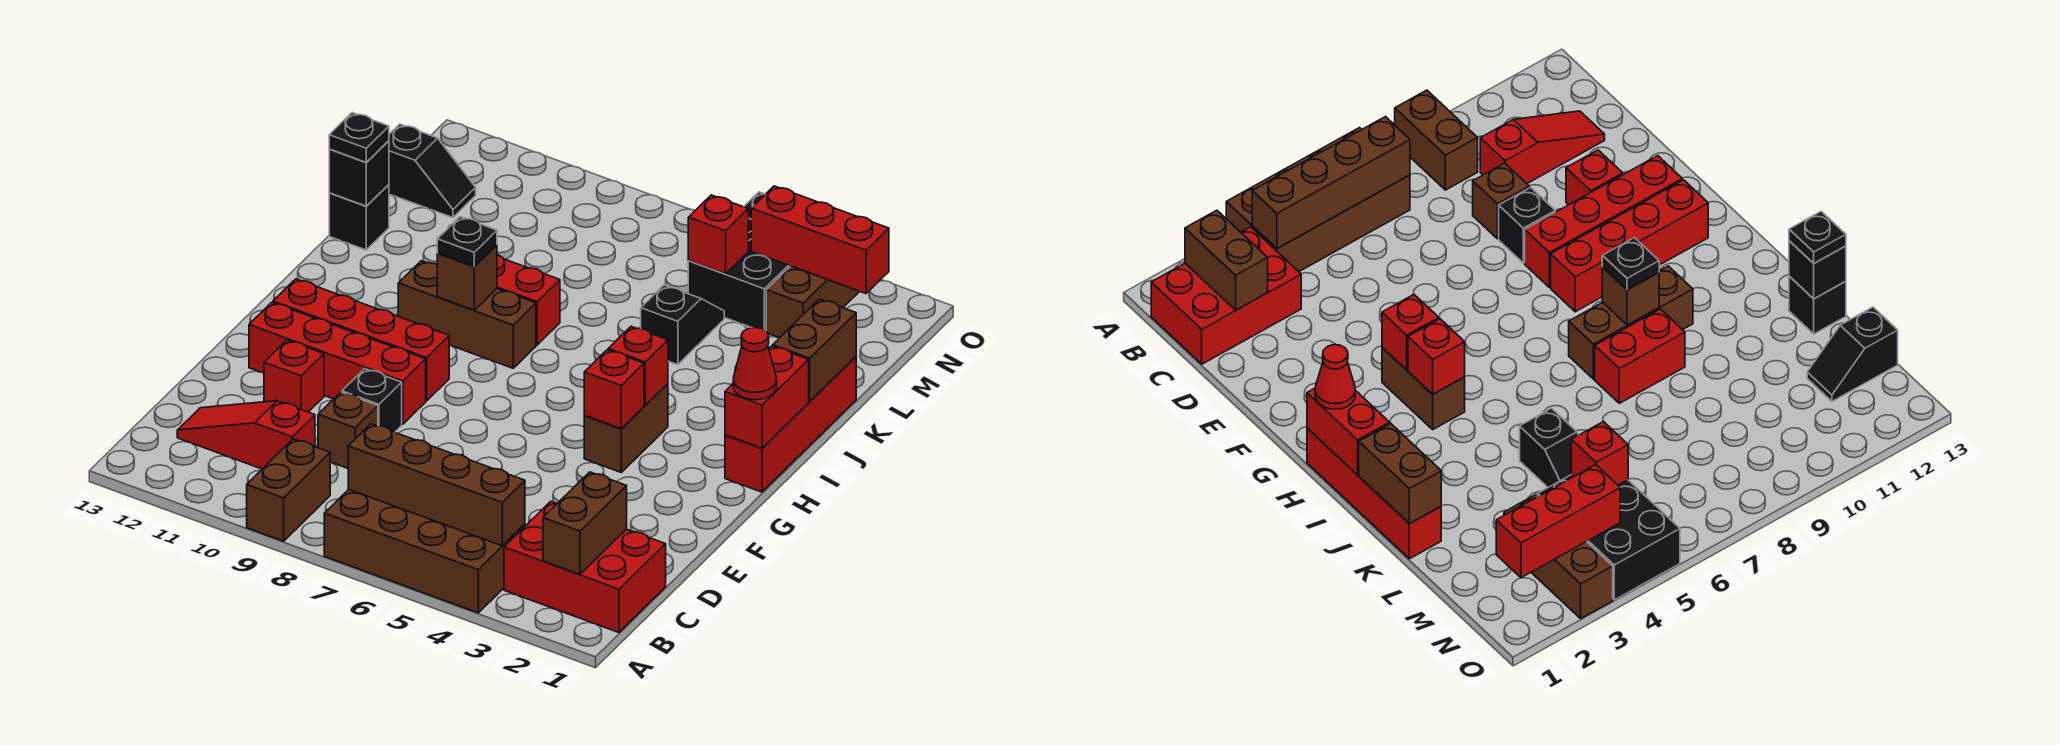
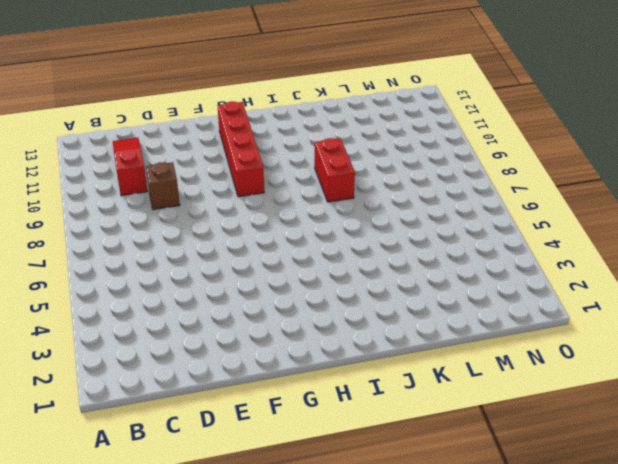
none -> brown 2x4 brick [324,490,525,613]
none -> brown 1x2 brick [247,439,330,541]
none -> red 2x3 brick [504,501,666,632]
none -> black 1x1 brick [342,369,402,432]

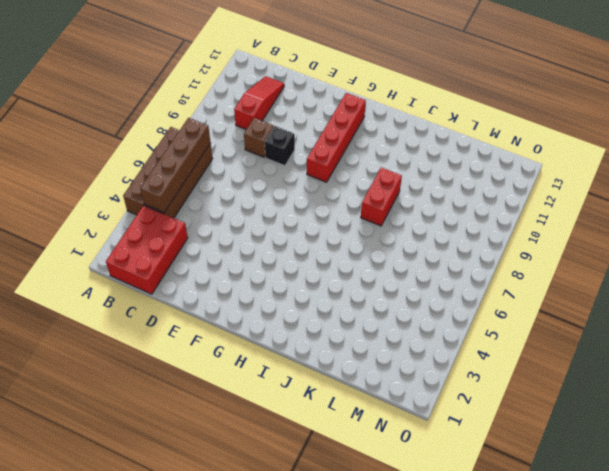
none -> brown 1x2 brick [247,439,330,541]
none -> red 1x1 brick [264,340,324,412]
none -> red 1x4 brick [249,302,426,424]
none -> brown 1x2 brick [584,384,668,472]

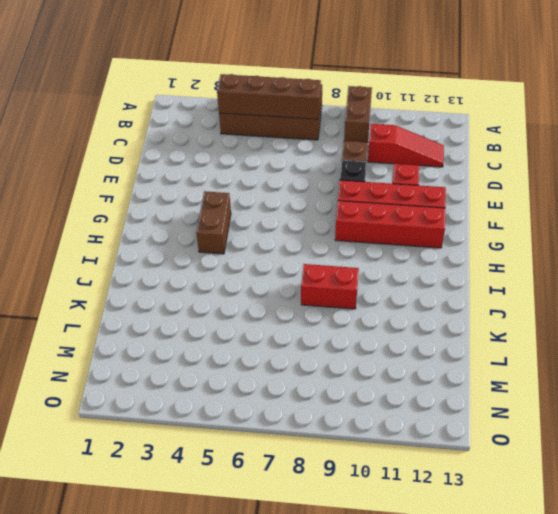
none -> red 2x3 brick [504,501,666,632]
none -> red 1x4 brick [725,357,856,492]
none -> brown 1x3 brick [398,261,536,368]
none -> black 1x2 slope [641,285,724,365]

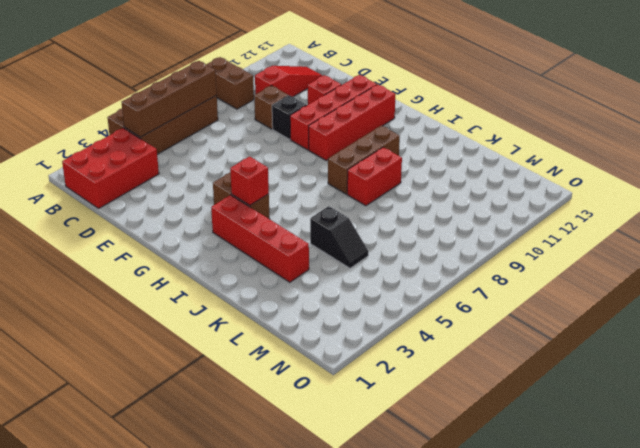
red 1x4 brick [211,195,309,282] -> red 1x4 brick moved to [725,357,856,492]
none -> black 1x1 brick [329,185,389,250]
none -> brown 1x3 brick [766,266,860,338]
none -> black 2x3 brick [688,192,790,331]
none -> black 1x2 slope [389,124,476,218]

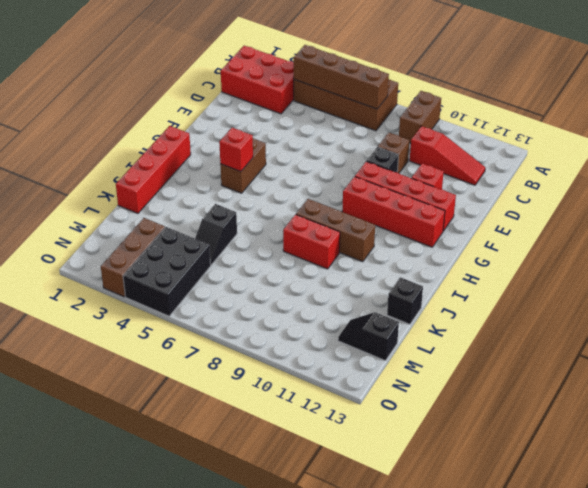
none -> brown 1x2 brick [543,472,627,574]
none -> red 1x1 brick [584,350,644,429]
none -> red 1x2 brick [725,346,809,448]
none -> brown 1x1 brick [437,245,497,310]

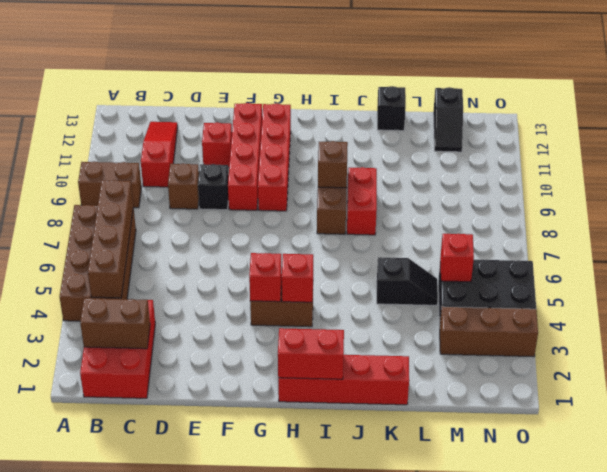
none -> brown 1x2 brick [773,299,856,401]
none -> black 1x1 brick [329,141,389,206]
none -> red 1x3 brick [751,186,889,294]
none -> red 1x1 cone [733,327,777,400]

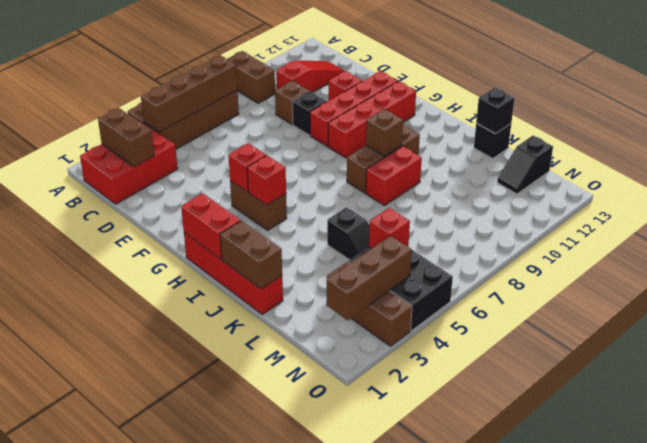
brown 1x3 brick [327,235,412,320] -> red 1x3 brick [751,186,889,294]
none -> red 1x1 cone [733,327,777,400]
none -> black 1x1 plate [437,217,497,267]
none -> black 1x1 plate [329,113,389,162]

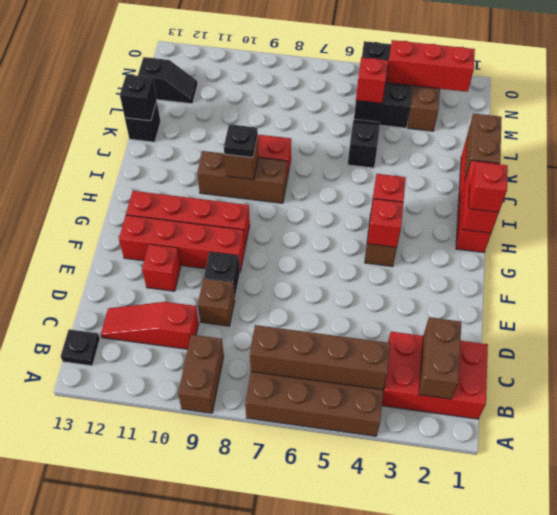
black 1x1 plate [61,329,100,366] -> black 1x1 plate moved to [329,113,389,162]
red 1x1 brick [469,162,508,212] -> red 1x1 cone [733,327,777,400]

